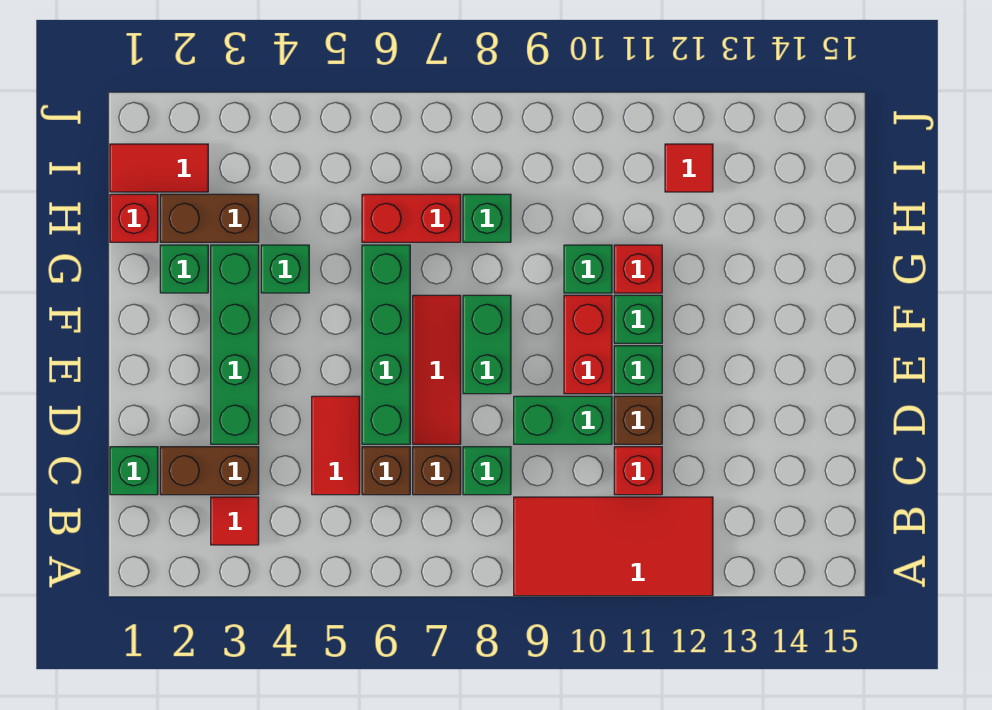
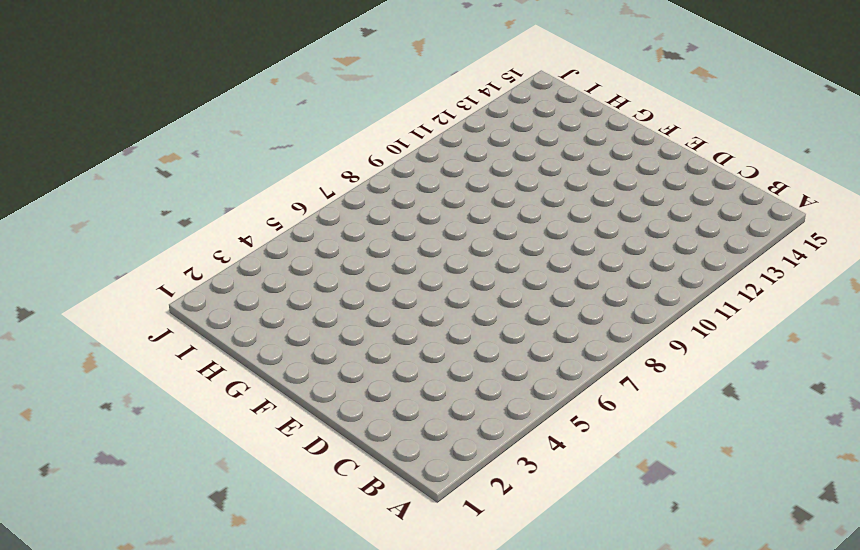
none -> red 2x4 tile [514,497,713,596]
none -> red 1x1 tile [211,497,259,545]
none -> green 1x1 brick [110,447,158,495]

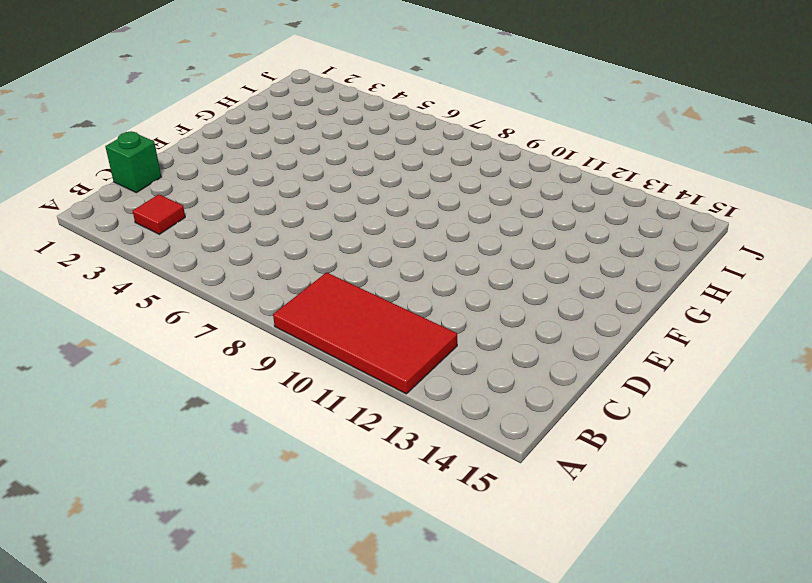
none -> brown 1x2 brick [160,447,259,495]
none -> red 1x2 tile [312,396,360,495]
none -> brown 1x1 brick [362,447,410,495]

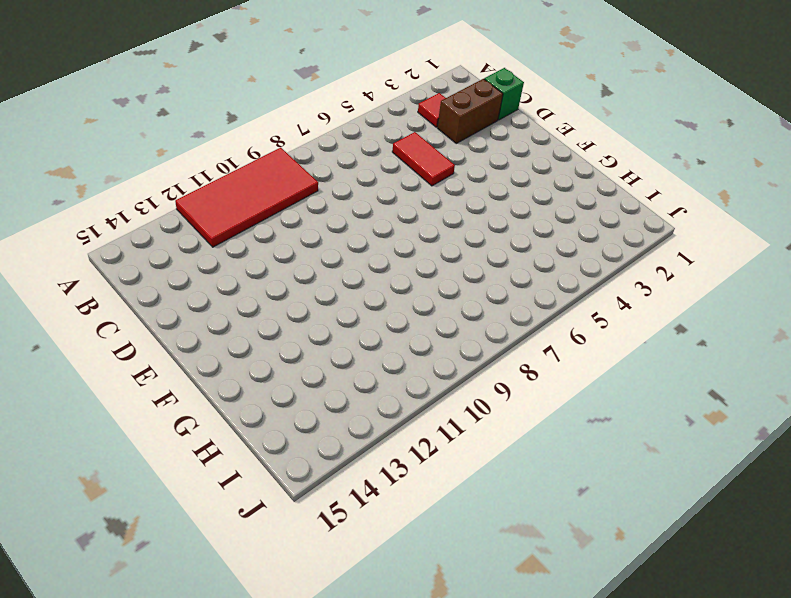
none -> brown 1x1 brick [362,447,410,495]
none -> brown 1x1 brick [413,447,461,495]
none -> green 1x1 brick [463,447,511,495]

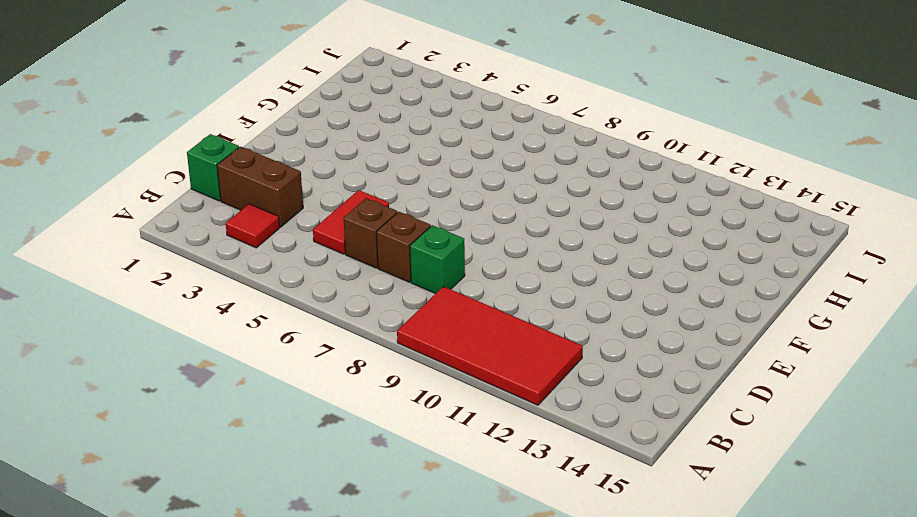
none -> red 1x1 brick [614,447,662,495]
none -> green 1x4 brick [211,245,259,444]
none -> green 1x4 brick [362,245,410,444]

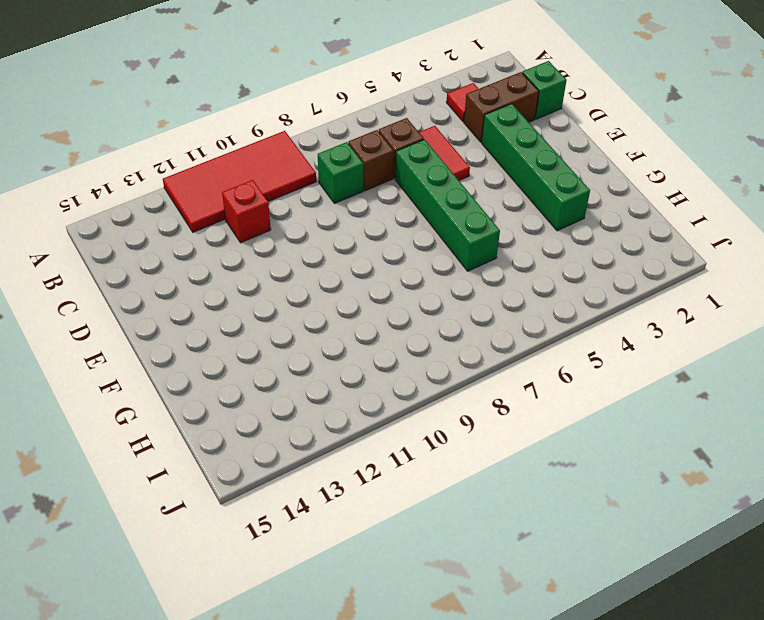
none -> red 1x3 tile [413,295,461,444]
none -> green 1x2 brick [514,396,612,444]
none -> brown 1x1 brick [614,396,662,444]

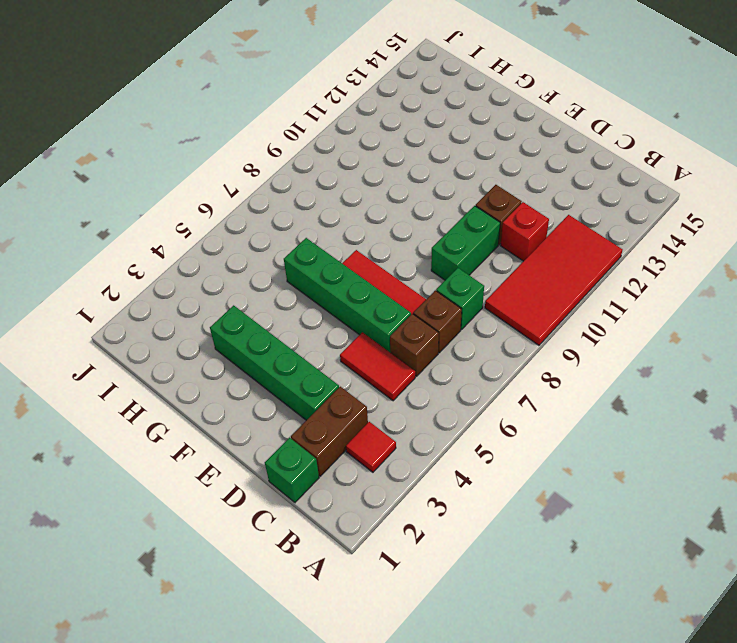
none -> green 1x2 brick [463,295,511,394]
none -> red 1x2 brick [564,295,612,394]
none -> green 1x1 brick [614,346,662,394]

